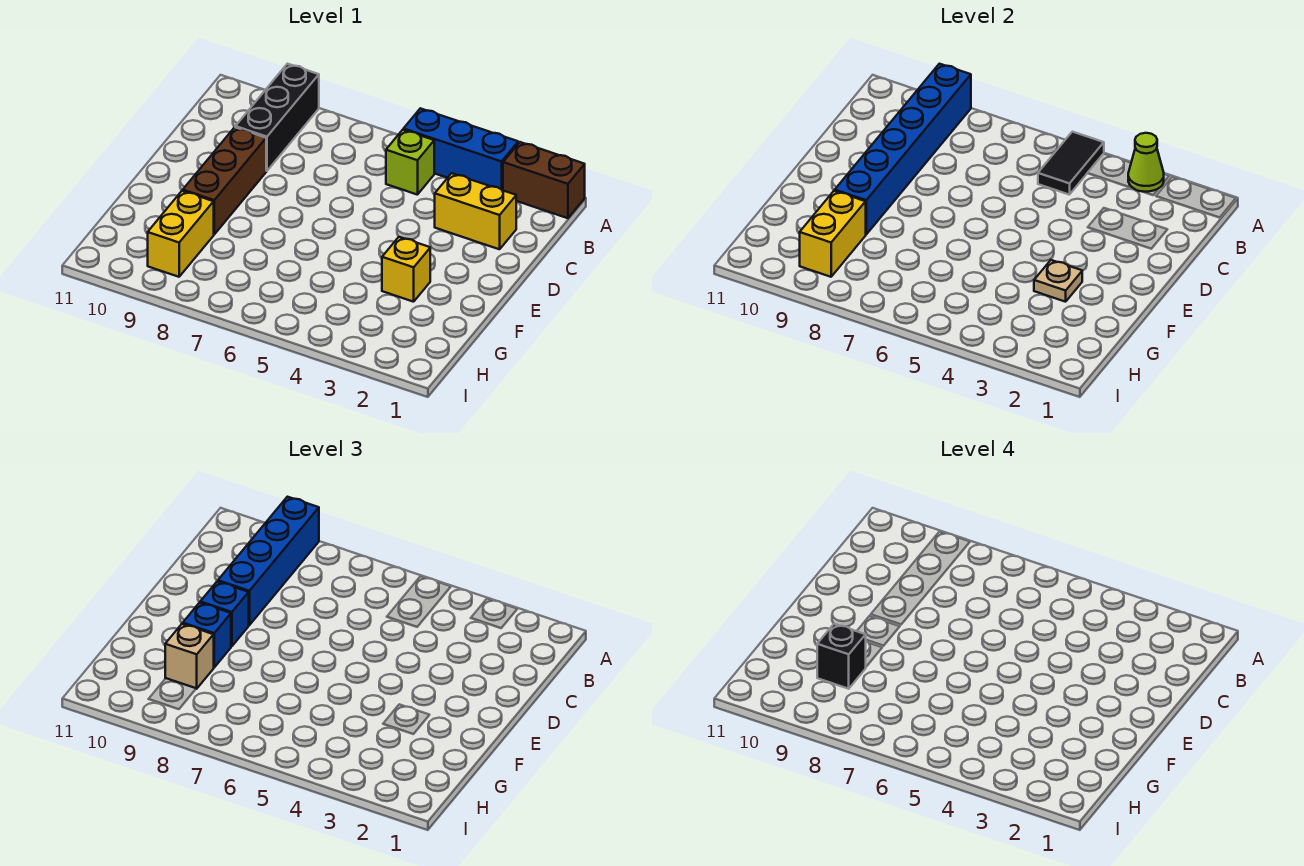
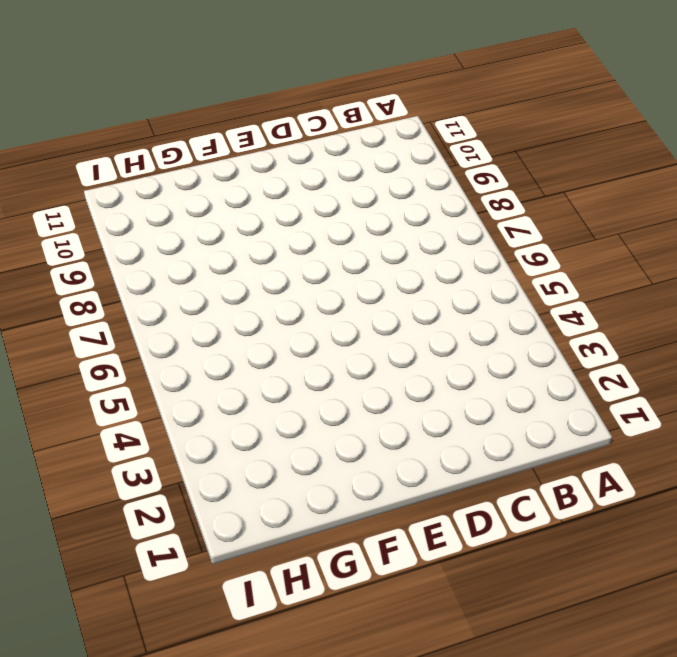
none -> brown 1x2 brick [503,142,585,218]
none -> blue 1x3 brick [403,108,518,190]
none -> black 1x3 brick [235,64,319,171]

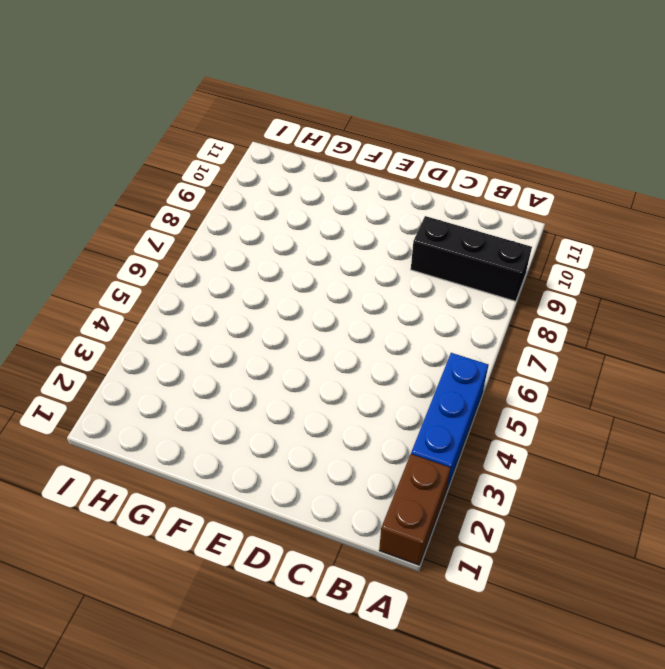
none -> lime 1x1 brick [386,130,434,195]
none -> yellow 1x2 brick [435,173,516,249]
none -> brown 1x3 brick [183,127,266,234]

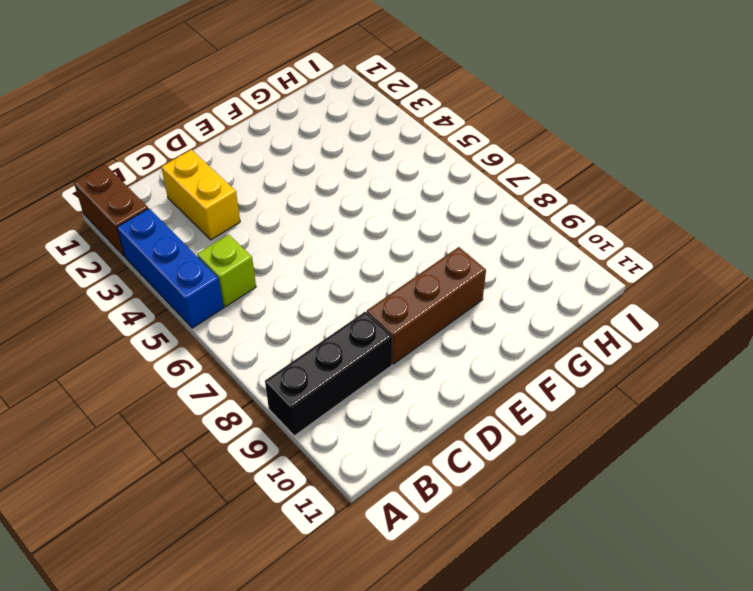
none -> yellow 1x1 brick [382,237,430,302]
none -> yellow 1x2 brick [148,191,214,277]
none -> lime 1x1 cone [1128,133,1164,192]

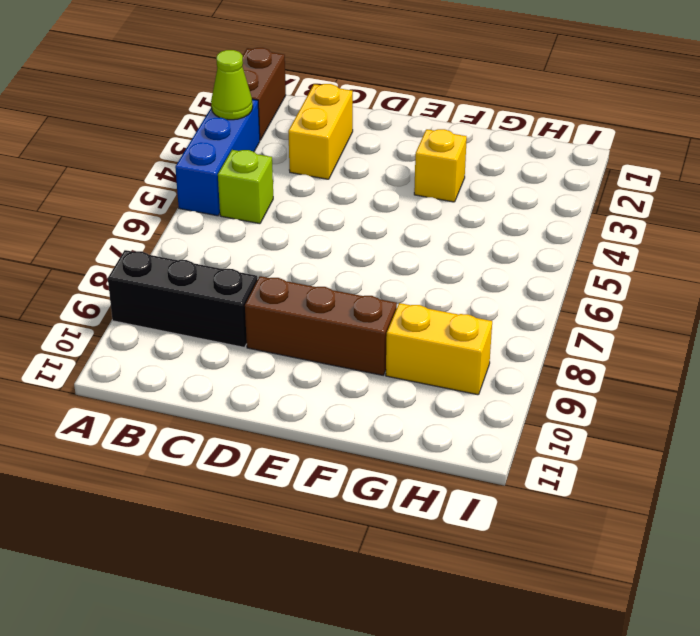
none -> black 1x2 tile [1038,132,1104,195]
none -> blue 1x6 brick [835,64,971,234]
none -> tan 1x1 plate [1034,260,1082,302]

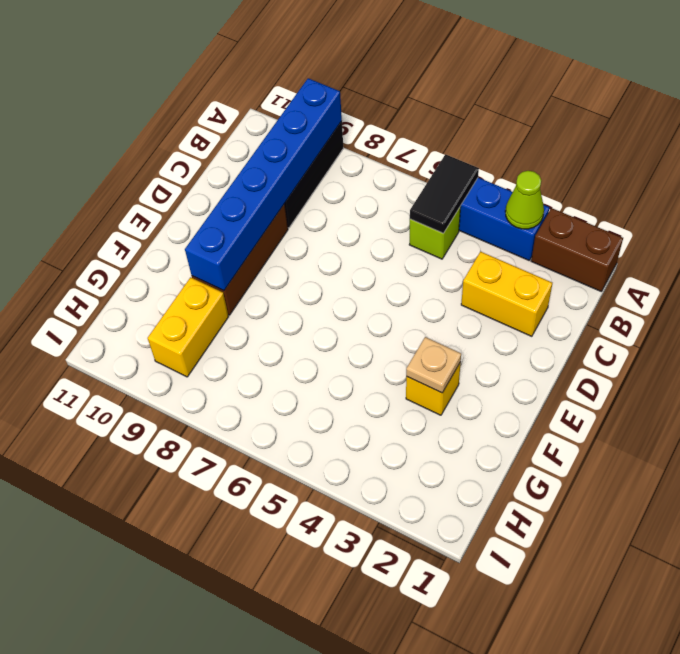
none -> yellow 1x2 brick [800,191,866,277]
none -> blue 1x4 brick [218,497,319,625]
none -> blue 1x1 brick [200,581,249,646]

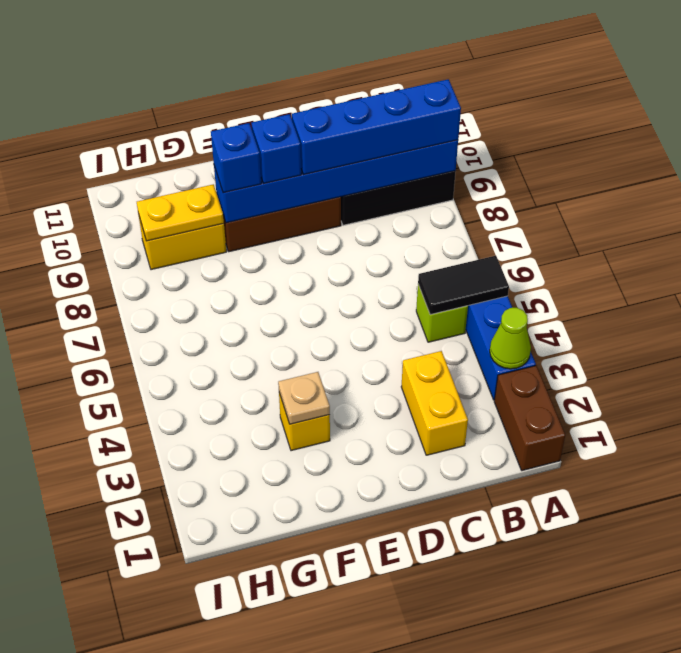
yellow 1x2 plate [137,184,224,241] -> yellow 1x2 brick [800,191,866,277]
none -> tan 1x1 brick [165,624,214,689]
none -> black 1x1 brick [817,624,866,689]

